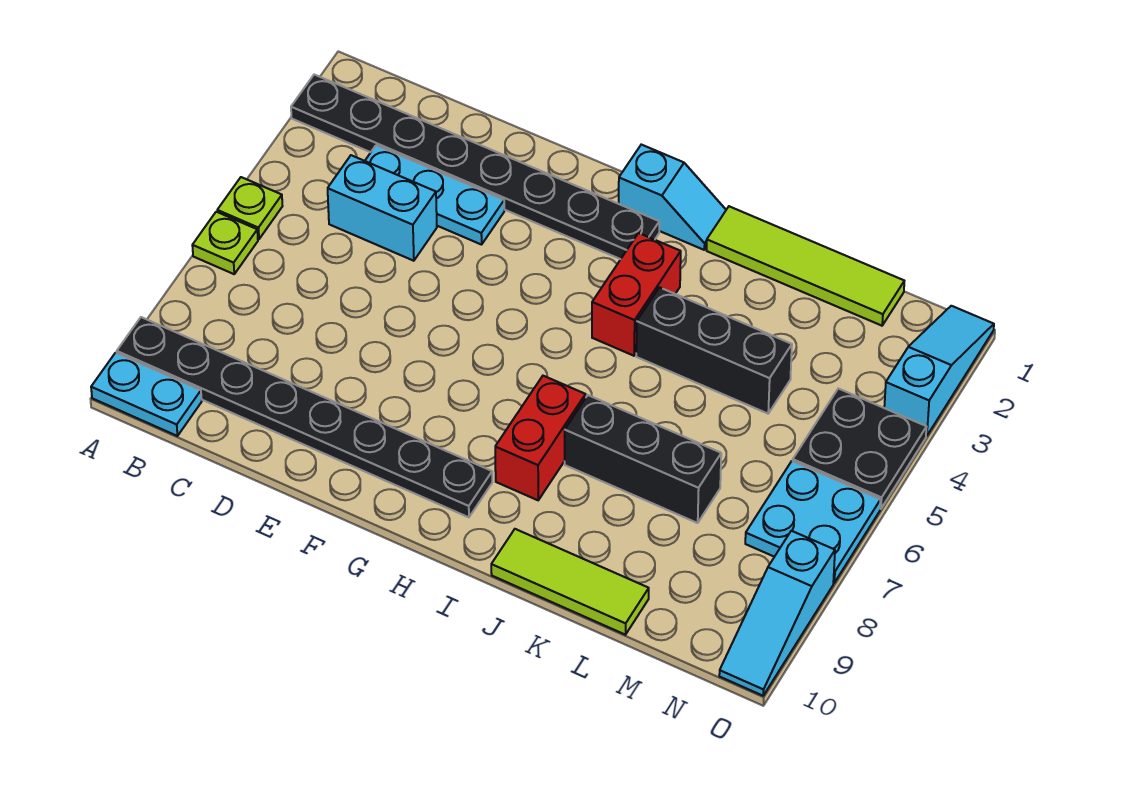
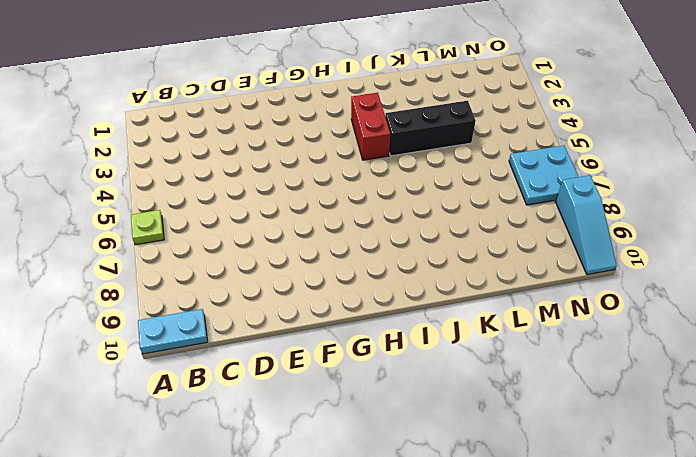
none -> black 1x8 plate [291,75,659,259]
none -> lime 1x1 plate [217,177,282,239]
none -> black 1x8 plate [117,317,492,517]

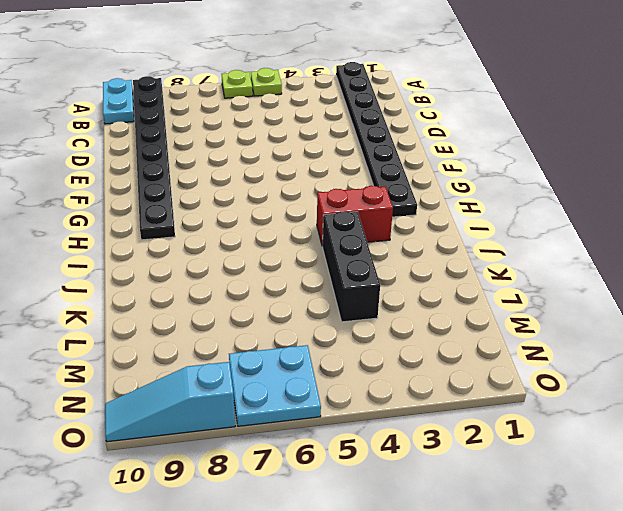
none -> cyan 1x3 plate [365,145,504,245]
none -> cyan 1x2 brick [328,155,437,261]
none -> cyan 1x2 slope [619,145,726,250]

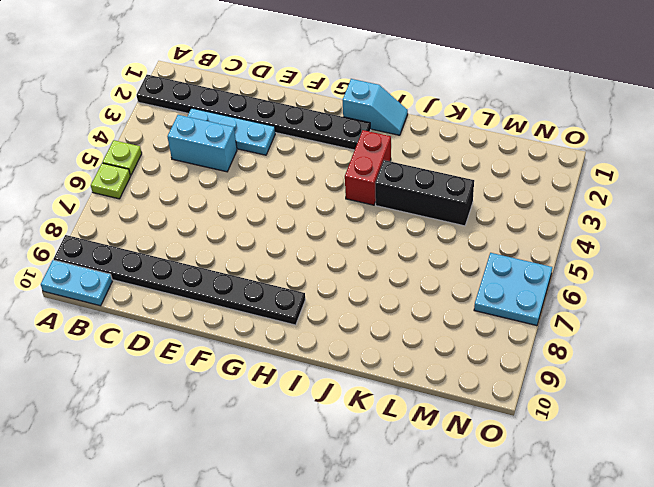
none -> red 1x2 brick [495,376,586,500]
none -> lime 1x4 tile [707,206,904,326]
none -> black 1x3 brick [565,395,721,523]

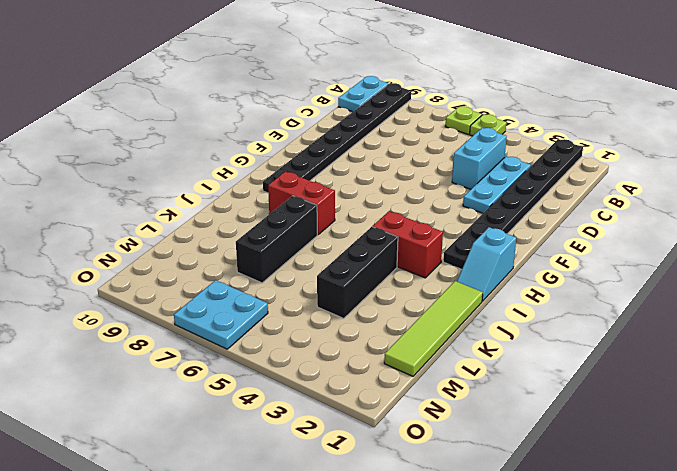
none -> lime 1x3 tile [491,529,649,635]
none -> black 2x2 plate [793,389,927,509]
none -> cyan 1x3 slope [884,306,994,436]

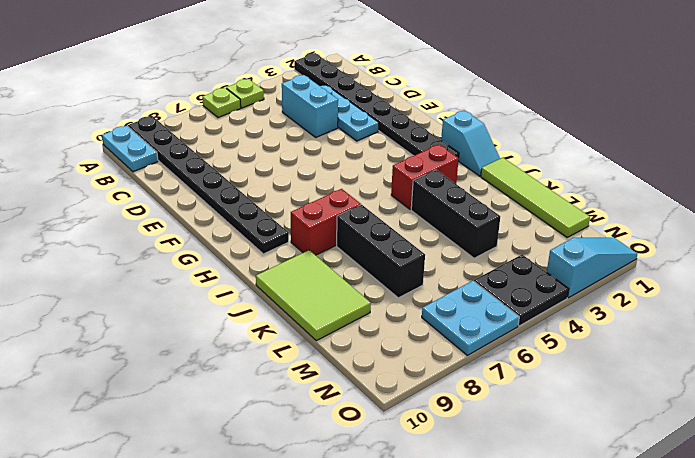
lime 2x3 tile [256,250,371,341] -> lime 1x3 tile [491,529,649,635]
none -> cyan 1x3 slope [719,531,835,696]

